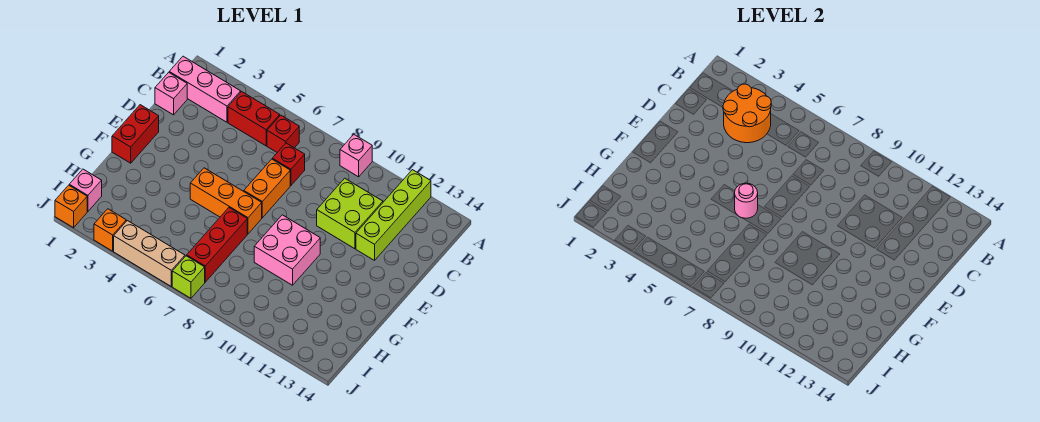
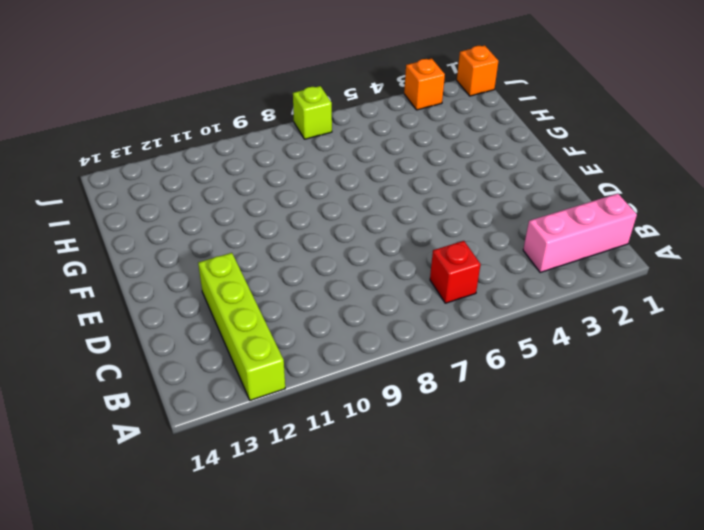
none -> pink 1x1 brick [340,134,372,177]
none -> red 1x2 brick [228,92,280,146]
none -> pink 1x1 brick [155,72,187,115]

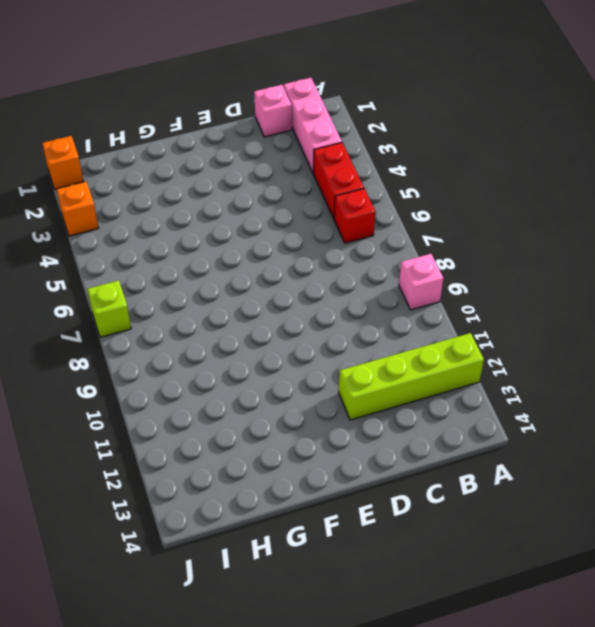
none -> red 1x1 brick [272,143,305,185]
none -> lime 2x2 brick [317,178,383,249]
none -> orange 1x2 brick [244,159,290,218]

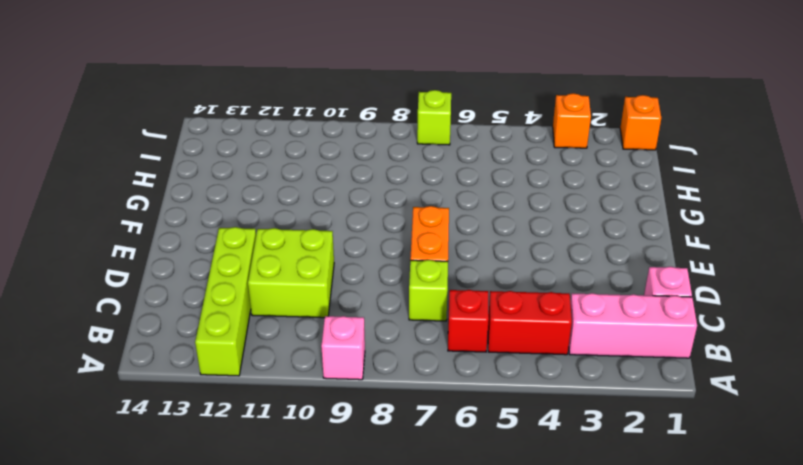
lime 1x1 brick [409,260,448,321] -> red 1x1 brick [272,143,305,185]
none -> red 1x2 brick [112,105,159,163]
none -> orange 1x3 brick [190,168,262,234]
none -> pink 2x2 brick [254,215,320,285]

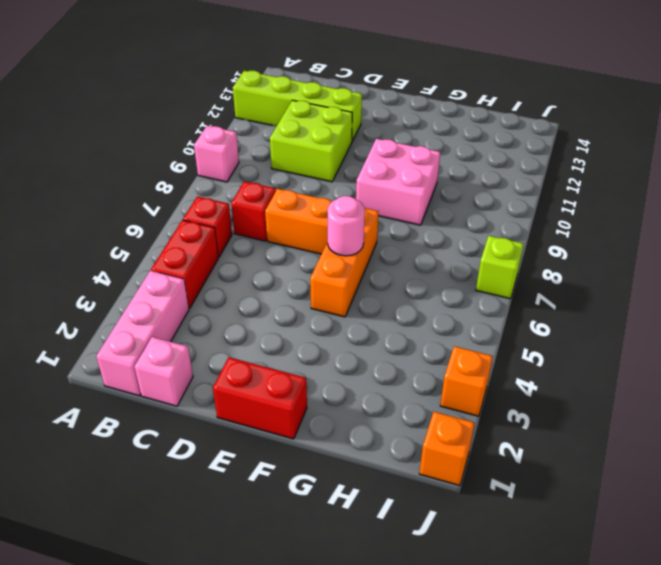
none -> red 1x3 brick [187,208,247,282]
none -> pink 1x1 brick [69,169,102,212]
none -> tan 1x3 brick [114,221,185,286]

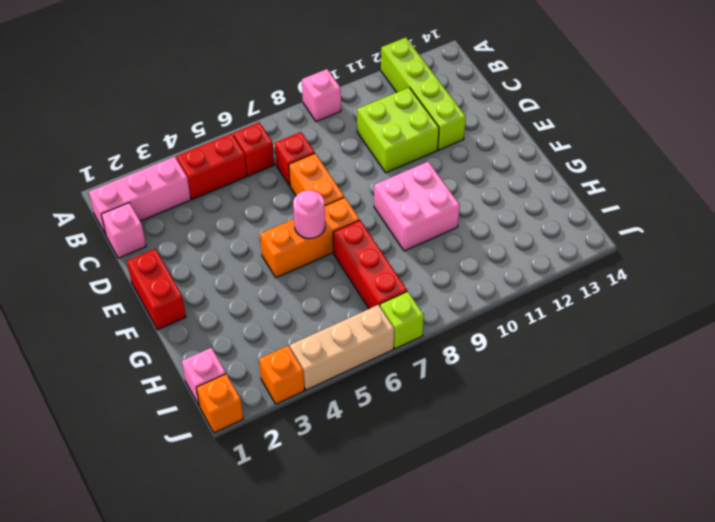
none -> orange 2x2 round brick [723,84,771,143]

